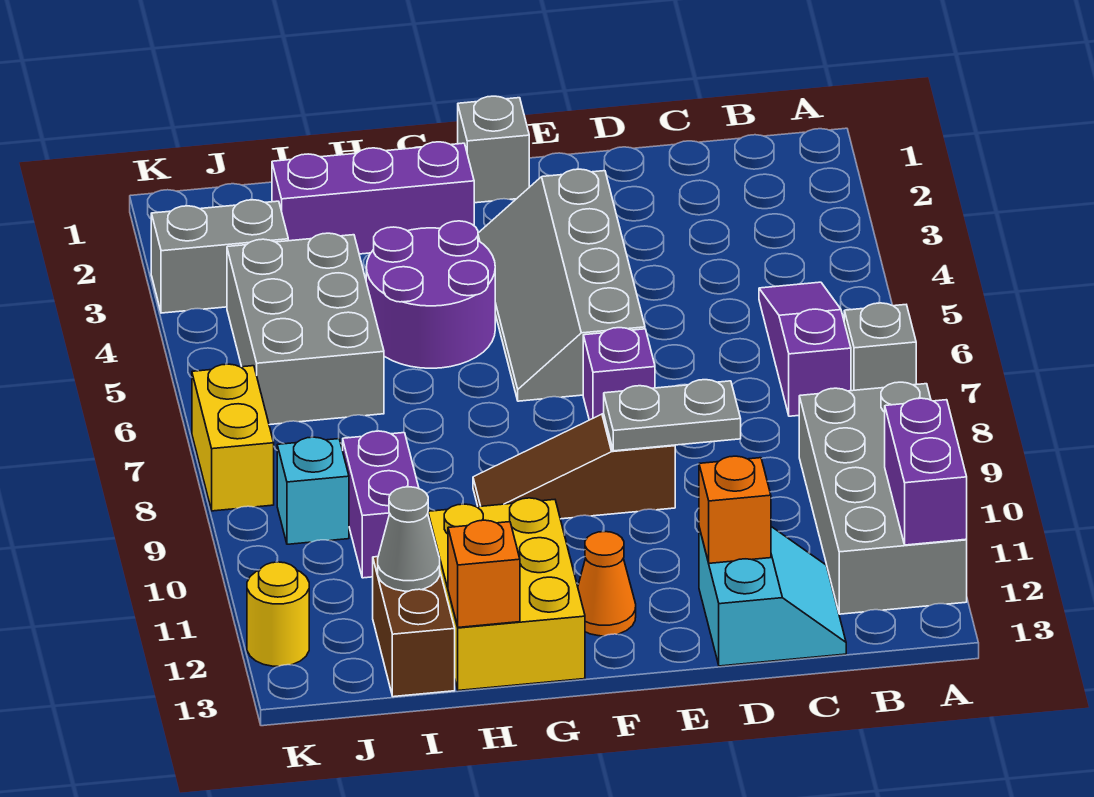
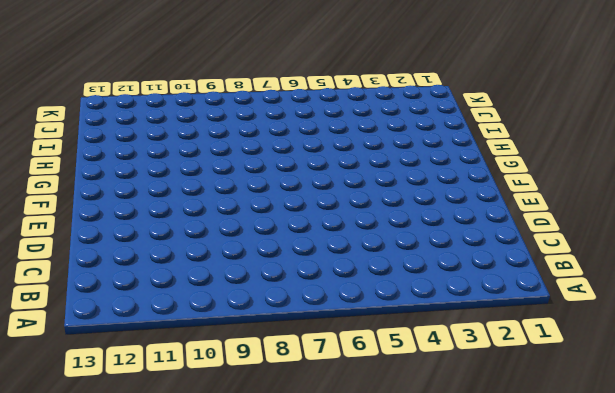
none -> grey 1x1 brick [844,303,916,391]
none -> grey 2x4 brick [799,382,967,614]
none -> purple 1x3 slope [759,282,851,416]

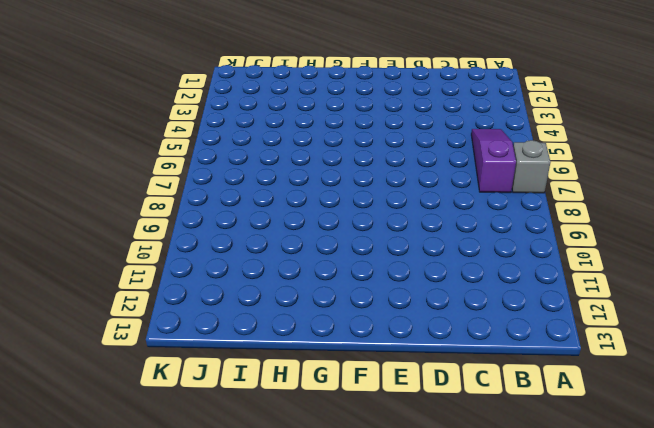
none -> grey 2x4 brick [799,382,967,614]
none -> cyan 2x2 slope [699,527,846,666]
none -> grey 2x4 slope [478,169,645,401]

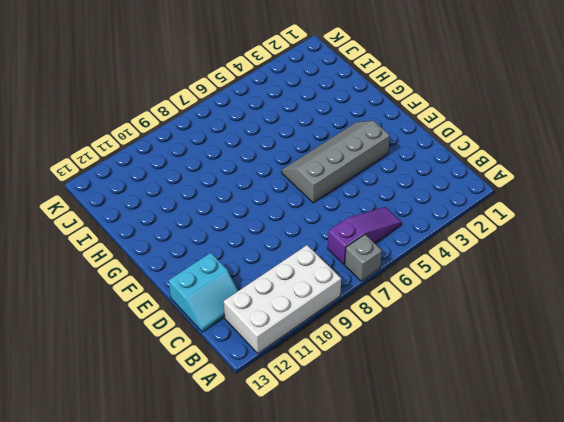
white 2x4 brick [224,245,341,353] -> grey 2x4 brick [799,382,967,614]
none -> purple 1x1 brick [583,328,655,420]
none -> brown 1x3 slope [473,414,675,519]
none -> grey 1x1 brick [458,96,529,203]

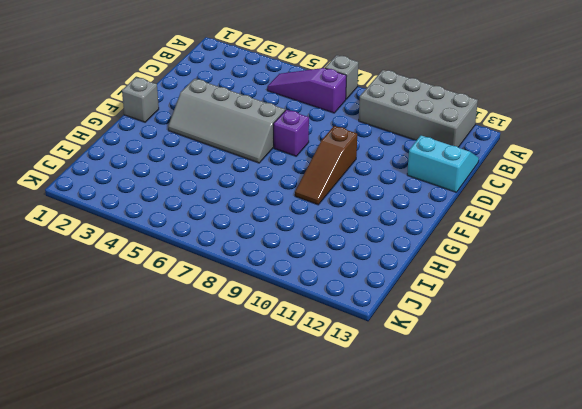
none -> orange 1x1 cone [578,532,636,636]
none -> purple 1x3 brick [272,142,474,254]
none -> purple 2x2 round brick [366,221,495,368]

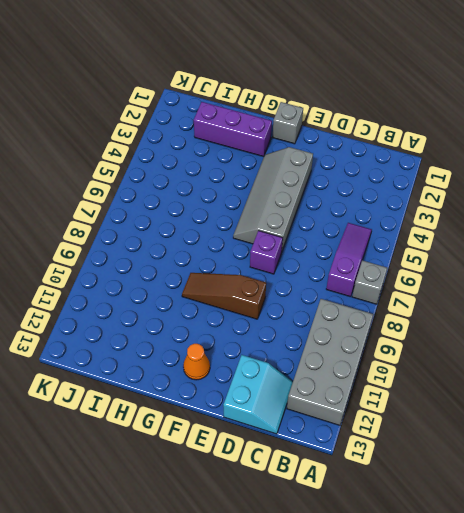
none -> purple 2x2 round brick [366,221,495,368]
none -> yellow 2x3 brick [428,498,585,691]
none -> grey 2x3 brick [227,233,384,425]

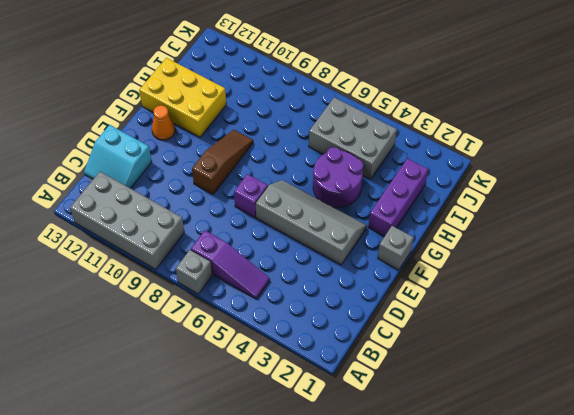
none -> purple 1x2 brick [343,431,419,578]
none -> brown 1x2 brick [373,557,455,697]
none -> grey 1x2 brick [151,200,288,313]

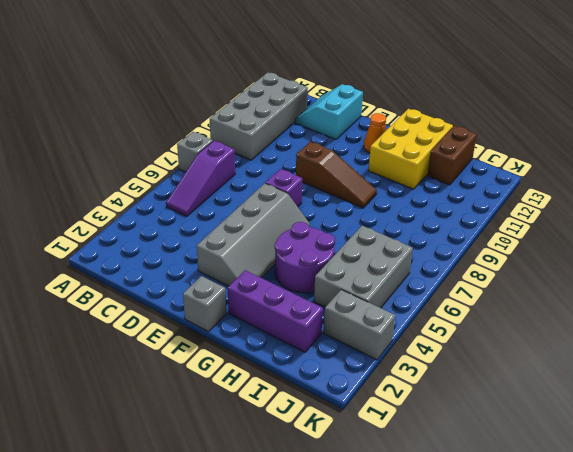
none -> purple 1x2 brick [343,431,419,578]
none -> cyan 1x1 brick [277,437,349,544]
none -> yellow 1x2 brick [192,364,274,511]

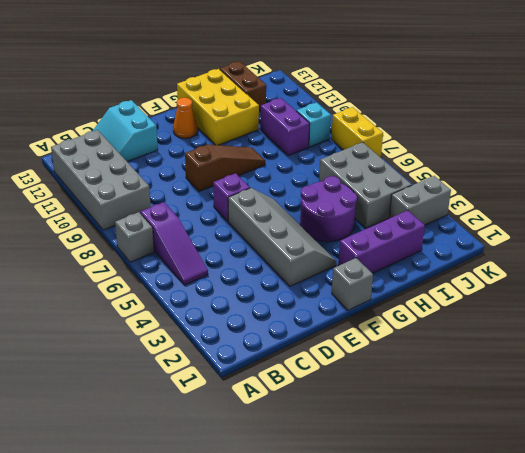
none -> yellow 1x1 round brick [247,562,309,666]
none -> purple 1x2 brick [885,398,967,545]
none -> grey 1x2 plate [604,380,741,451]

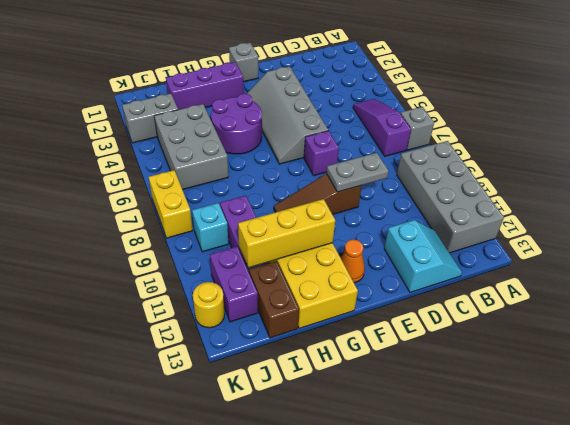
yellow 1x3 brick [238,199,335,268] -> none
purple 1x2 brick [210,247,258,322] -> purple 1x2 brick moved to [885,398,967,545]
none -> orange 1x1 brick [699,456,771,563]
none -> orange 1x1 brick [448,520,520,627]
none -> grey 1x1 cone [378,487,440,591]

